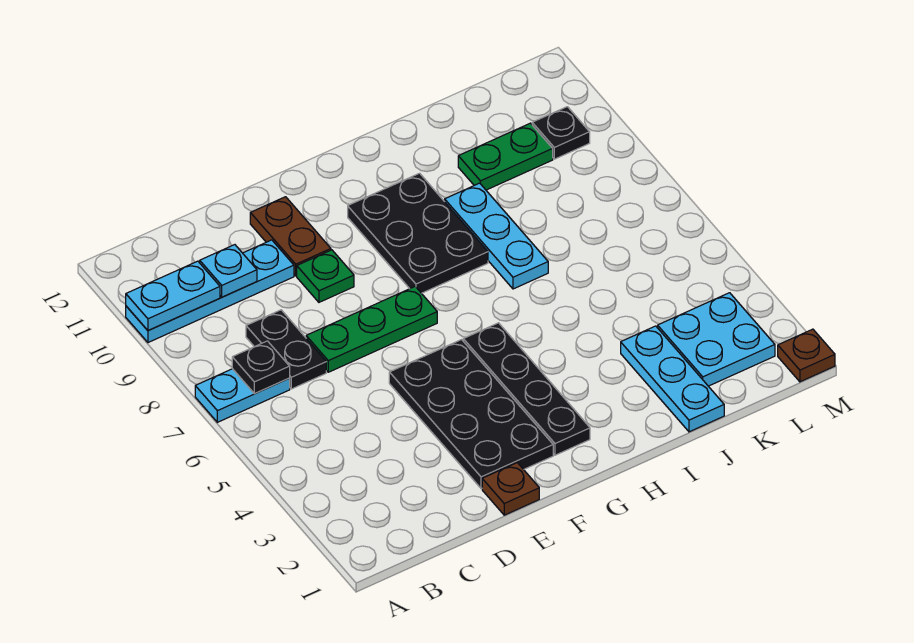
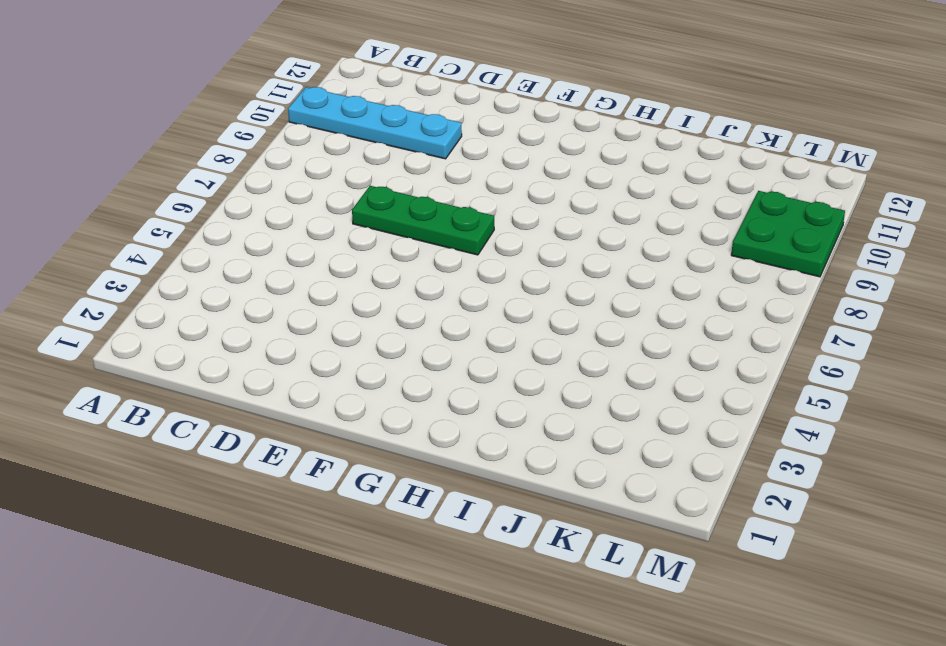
green 2x2 plate [731,191,845,277] -> black 1x1 plate [532,107,590,159]
none -> cyan 1x2 plate [195,369,290,422]
none -> black 1x2 plate [246,310,326,389]
none -> brown 1x1 plate [482,463,539,515]

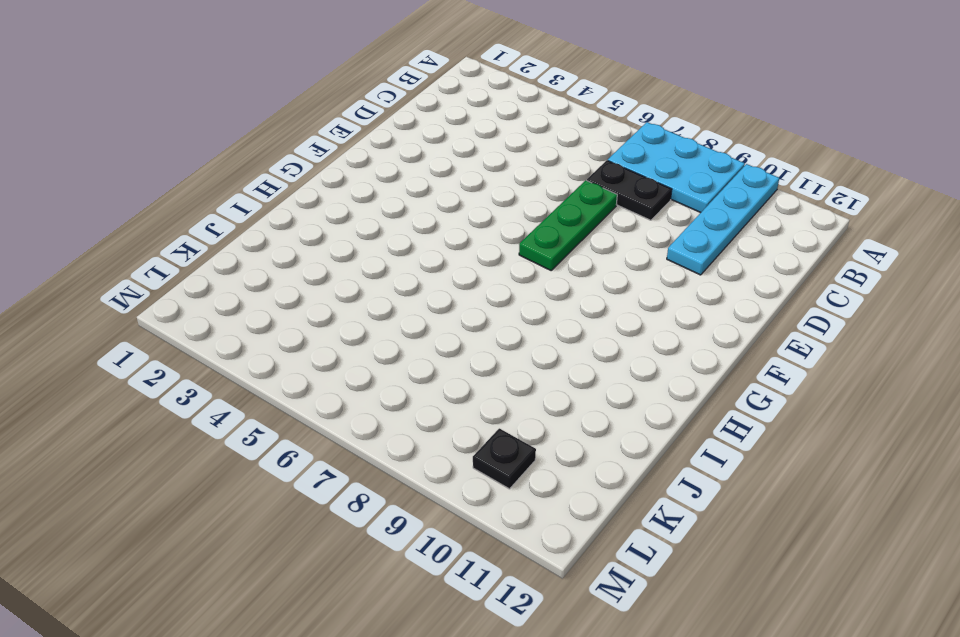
cyan 2x3 plate [608,122,745,213] -> cyan 1x2 plate [195,369,290,422]
none -> brown 1x1 plate [482,463,539,515]
none -> black 2x4 plate [389,340,553,489]
none -> green 1x1 plate [297,250,354,302]

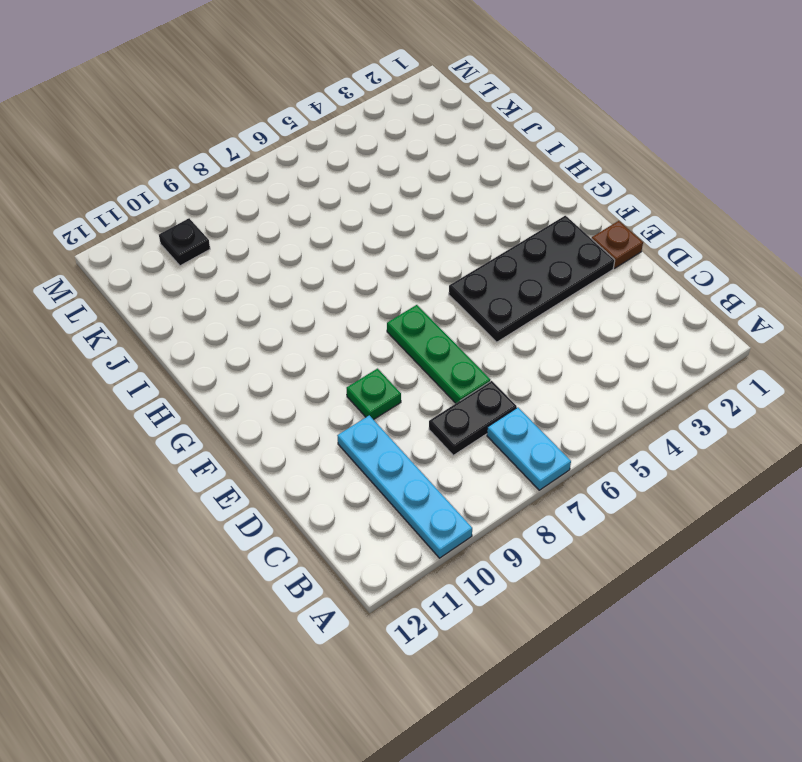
none -> brown 1x2 plate [250,197,331,276]
none -> black 1x4 plate [463,323,590,455]
none -> black 2x3 plate [348,173,488,293]

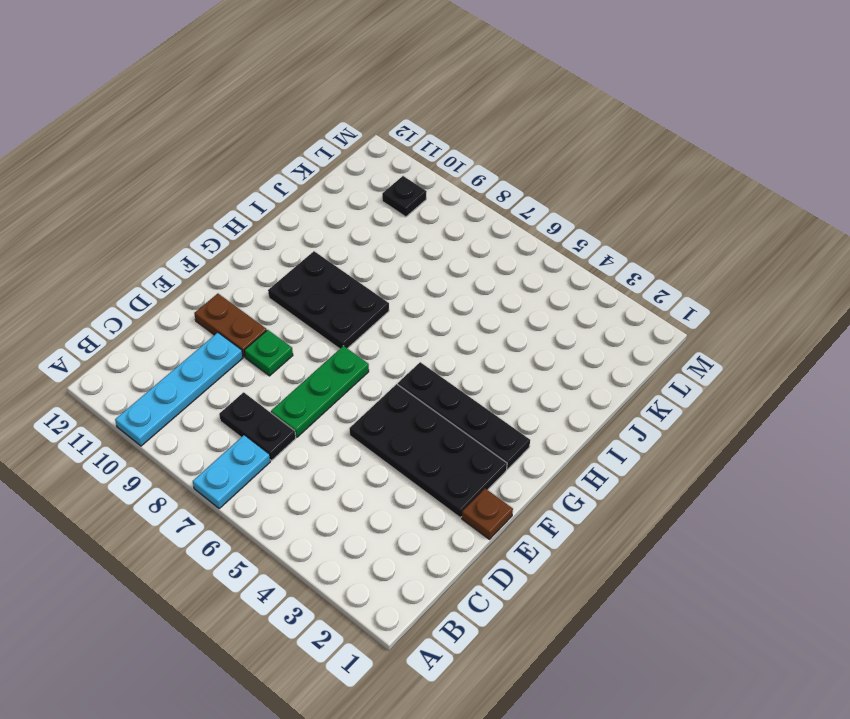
none -> cyan 1x3 plate [445,183,548,289]
none -> cyan 1x3 plate [621,326,724,432]
none -> green 1x2 plate [458,123,553,190]

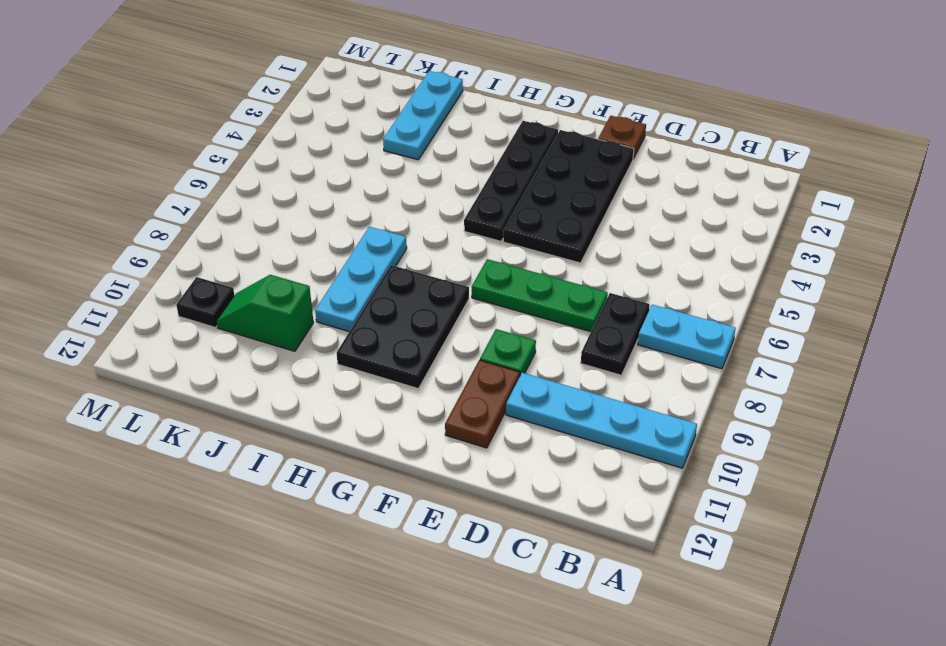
green 1x2 slope [216,275,314,351] -> green 1x2 plate [458,123,553,190]
none -> cyan 2x2 plate [658,293,775,386]
none -> brown 1x1 plate [778,329,835,382]
none -> cyan 1x2 plate [126,261,220,331]

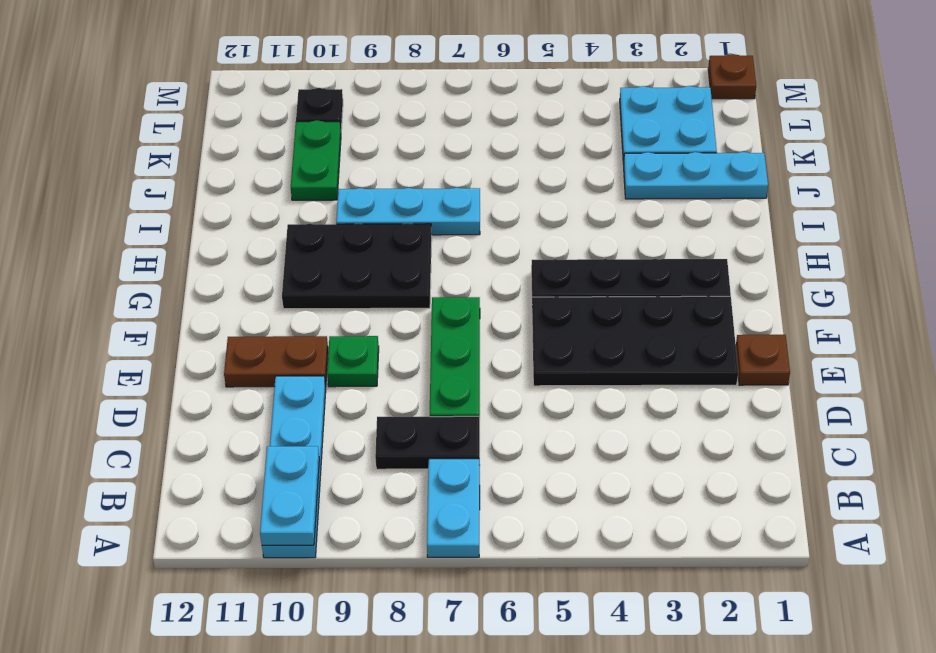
none -> black 1x1 plate [232,341,290,394]
none -> cyan 1x1 plate [200,245,257,297]

